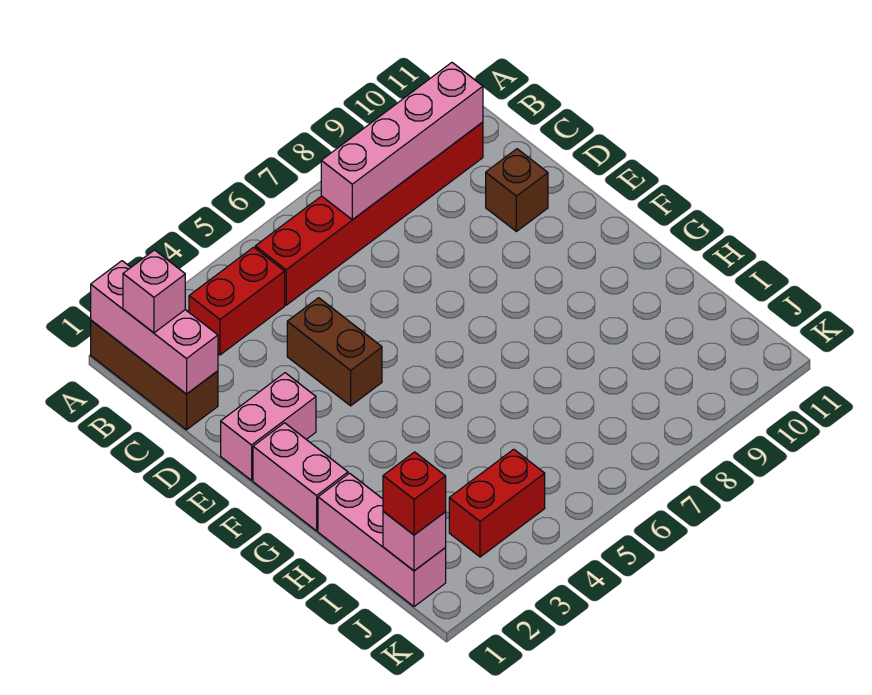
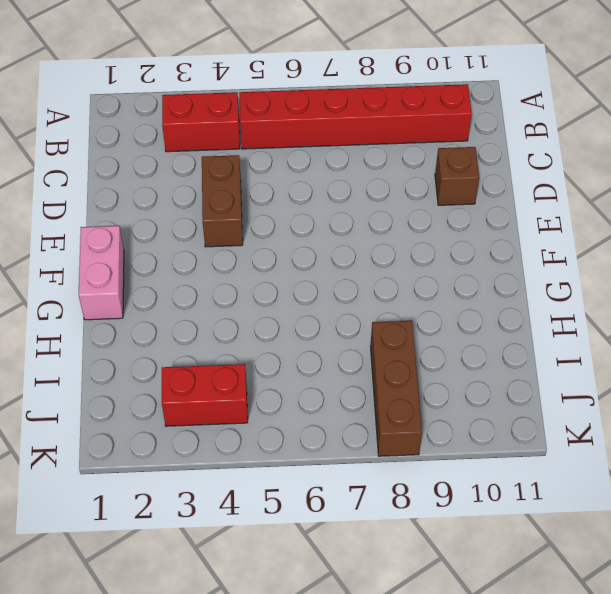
brown 1x3 brick [370,321,422,456] -> brown 1x3 brick moved to [91,320,218,430]
none -> pink 1x2 brick [221,373,316,480]
none -> pink 1x3 brick [318,473,446,607]
none -> pink 1x3 brick [91,261,218,394]

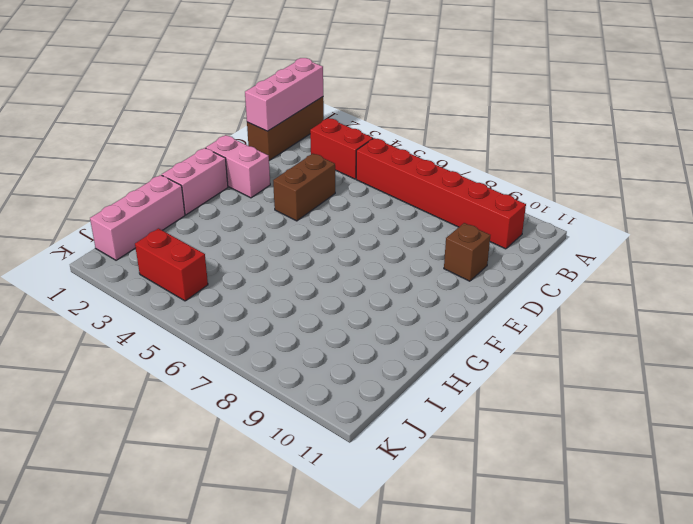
none -> pink 1x4 brick [321,63,483,219]
none -> pink 1x1 brick [383,512,446,571]
none -> pink 1x1 brick [123,250,185,333]

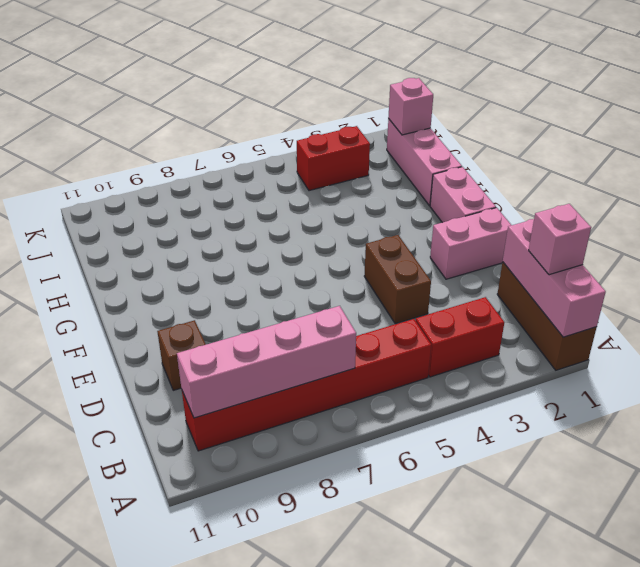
none -> red 1x1 brick [383,452,446,535]

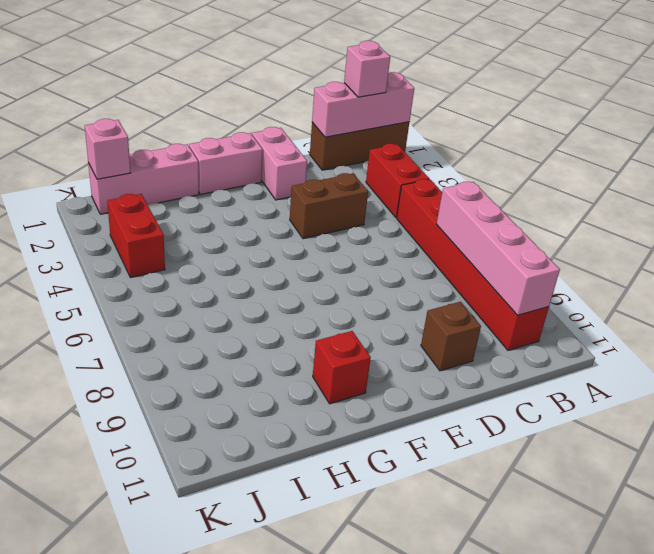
red 1x1 brick [313,331,371,404] -> red 1x1 brick moved to [383,452,446,535]

